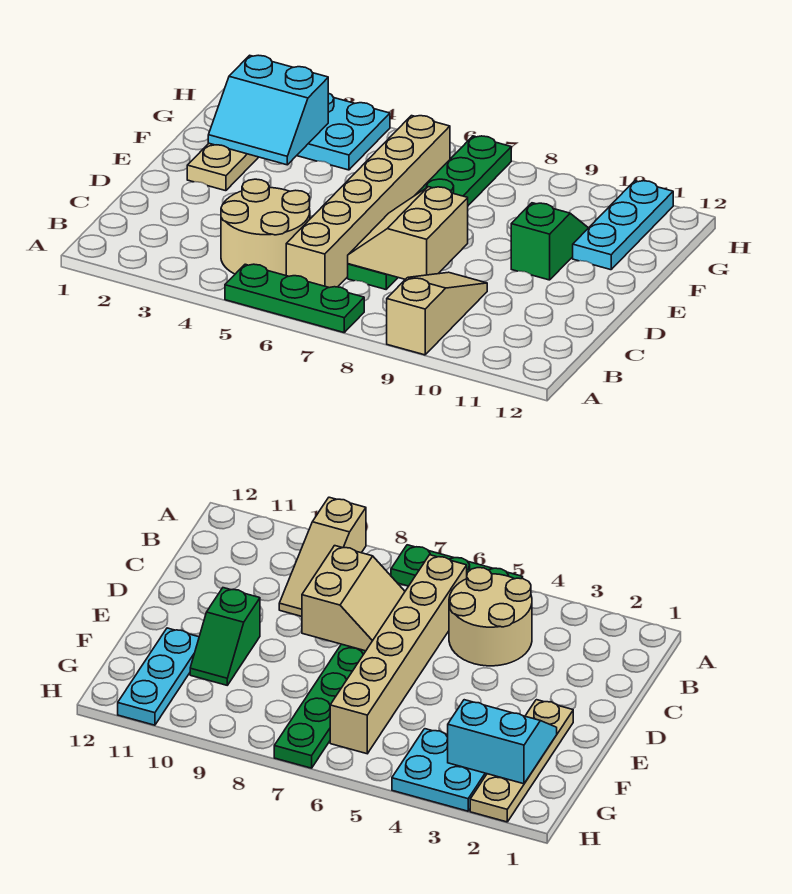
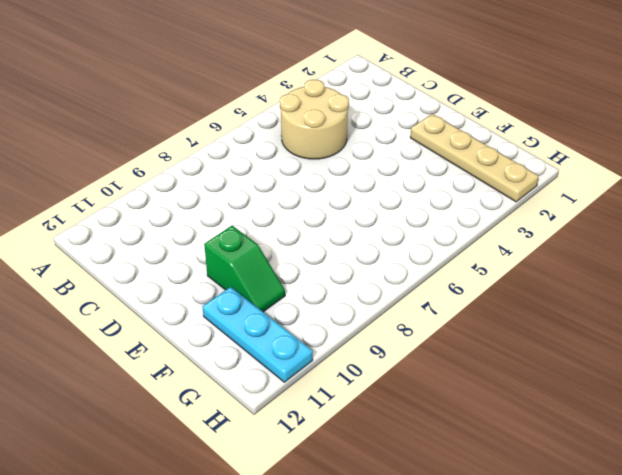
none -> green 1x3 plate [225,264,364,332]
none -> tan 1x3 slope [387,272,487,355]

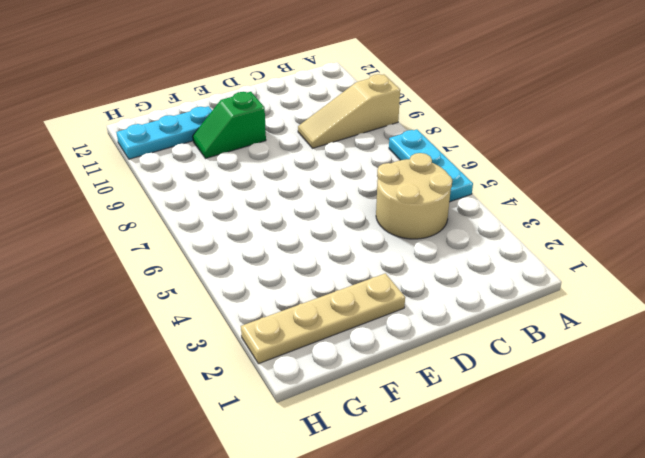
cyan 1x3 plate [389,129,473,202] -> green 1x3 plate [225,264,364,332]
none -> tan 1x6 brick [286,116,450,288]
none -> green 1x6 plate [348,136,511,289]

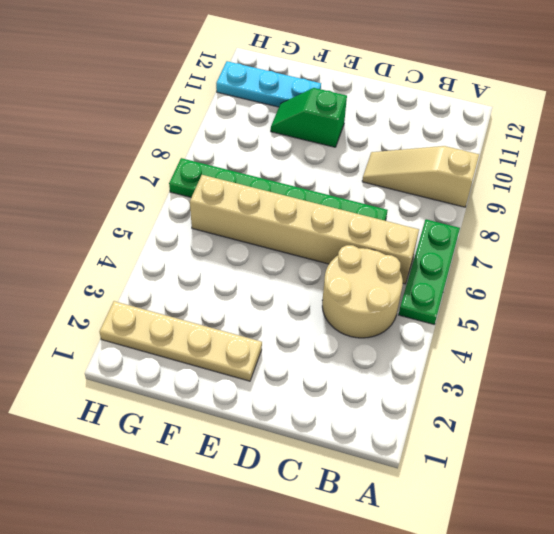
none -> cyan 2x2 plate [297,93,390,170]
none -> tan 2x2 slope [348,187,468,279]

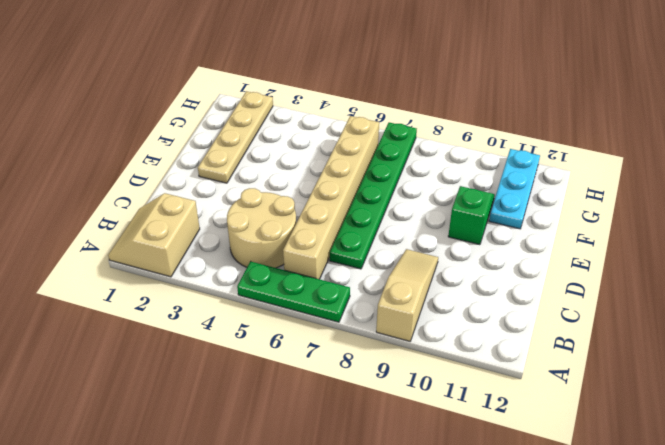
tan 2x2 slope [108,193,200,277] -> tan 2x2 slope moved to [348,187,468,279]
none -> cyan 2x2 plate [297,93,390,170]
none -> cyan 2x2 slope [208,55,328,165]

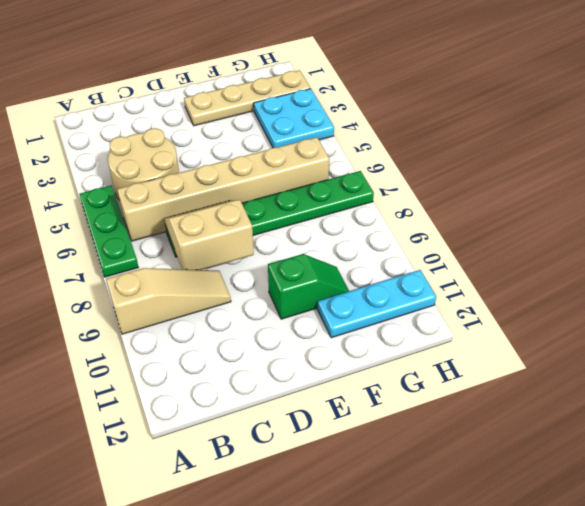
none -> cyan 2x2 slope [208,55,328,165]

